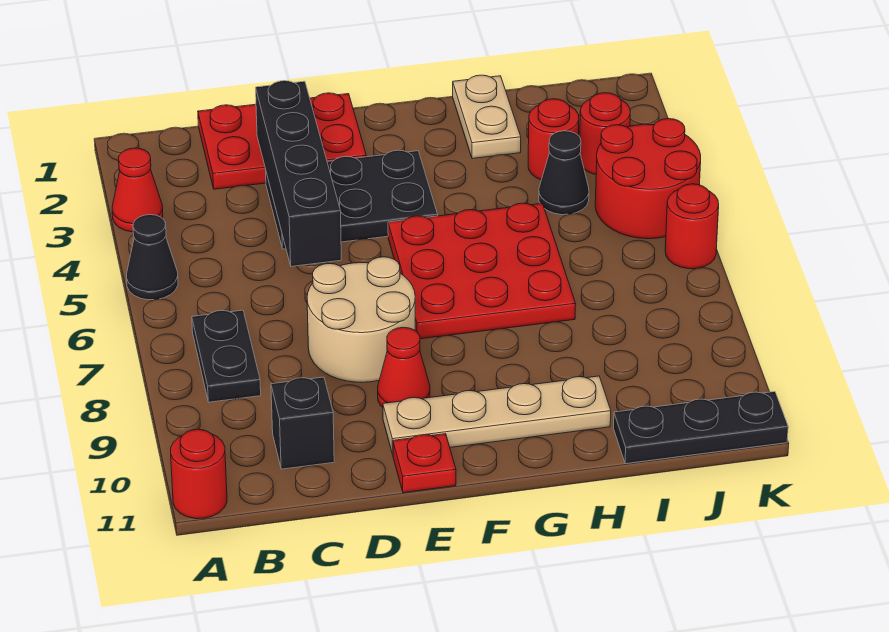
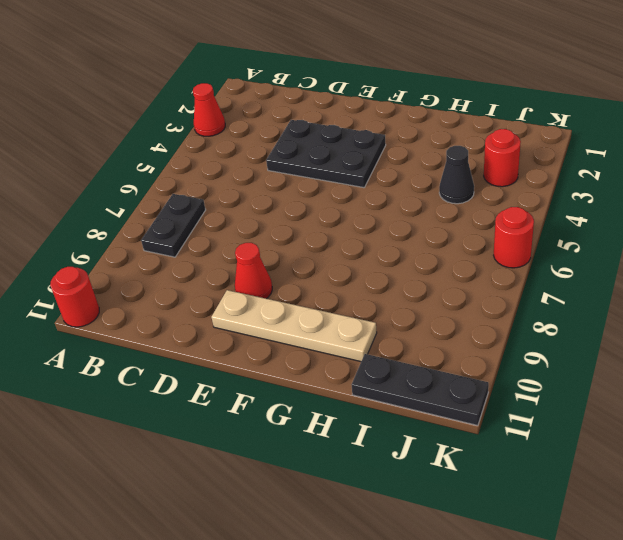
none -> black 1x1 cone [127,215,178,300]
none -> red 2x3 plate [198,93,366,189]
none -> black 1x1 brick [271,377,334,469]

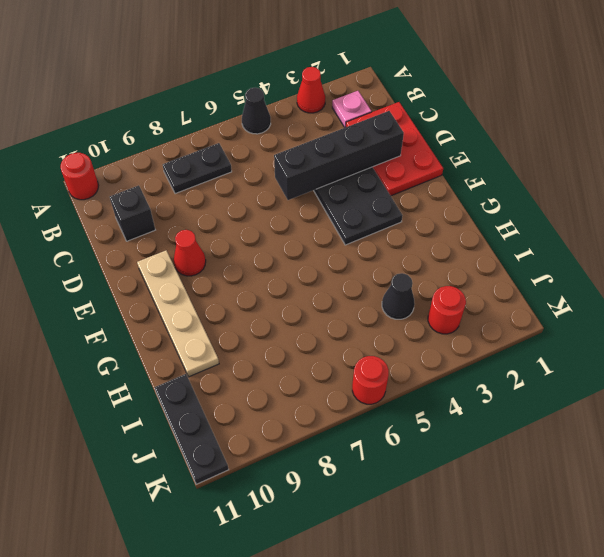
pink 1x1 plate [332,91,371,128] -> none
none -> tan 2x2 round brick [307,257,415,382]
none -> red 1x1 plate [393,434,456,493]
none -> red 3x3 plate [388,203,576,339]

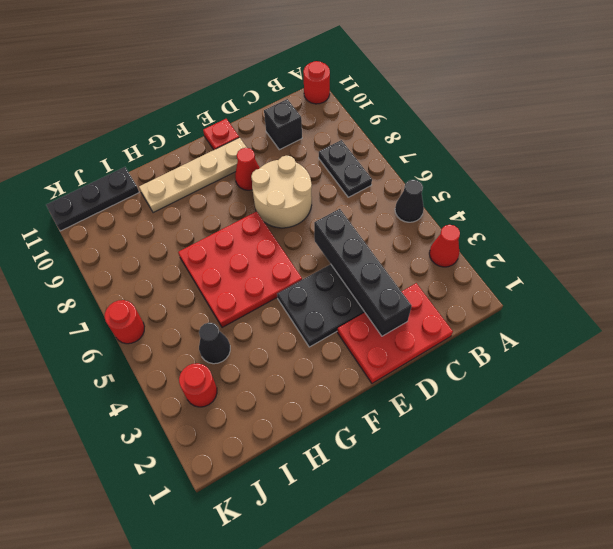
none -> tan 1x2 plate [453,75,521,159]
none -> red 1x1 round brick [528,99,579,180]
none -> red 2x2 round brick [595,119,701,239]

